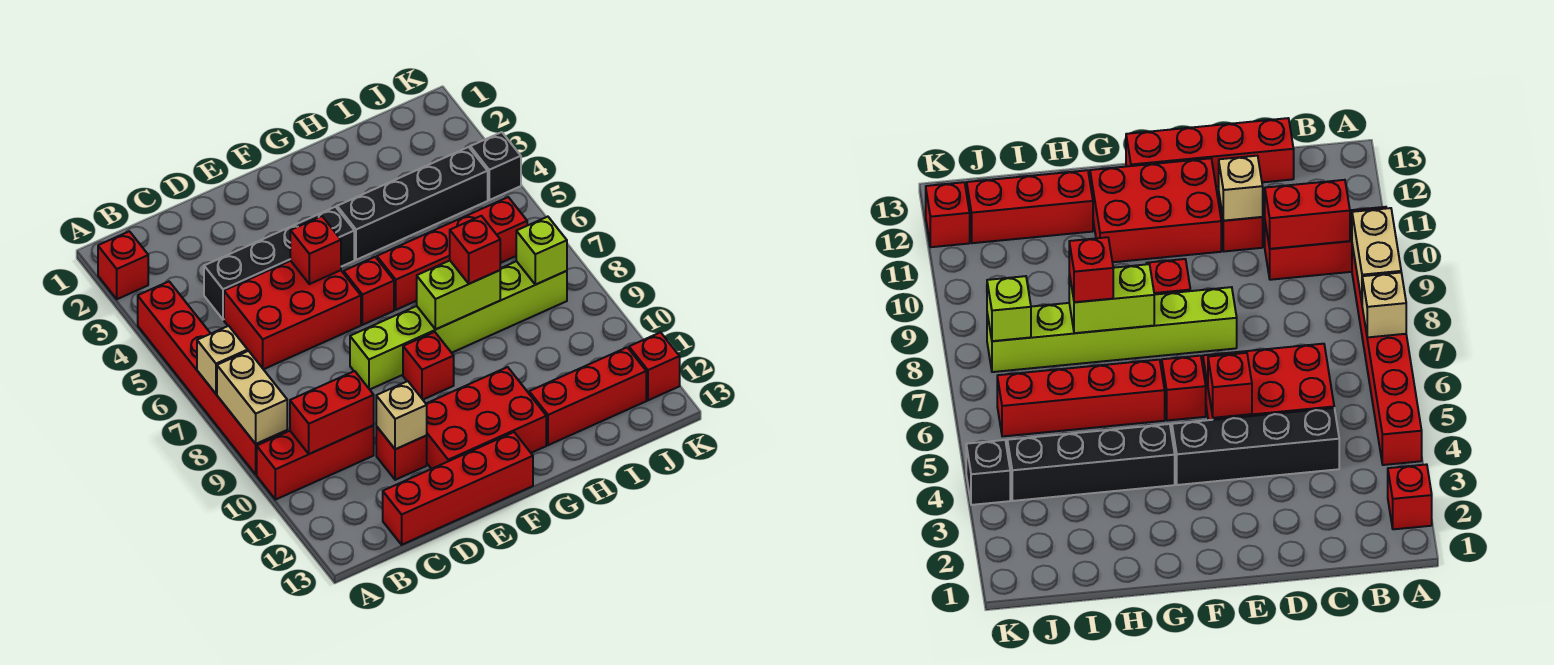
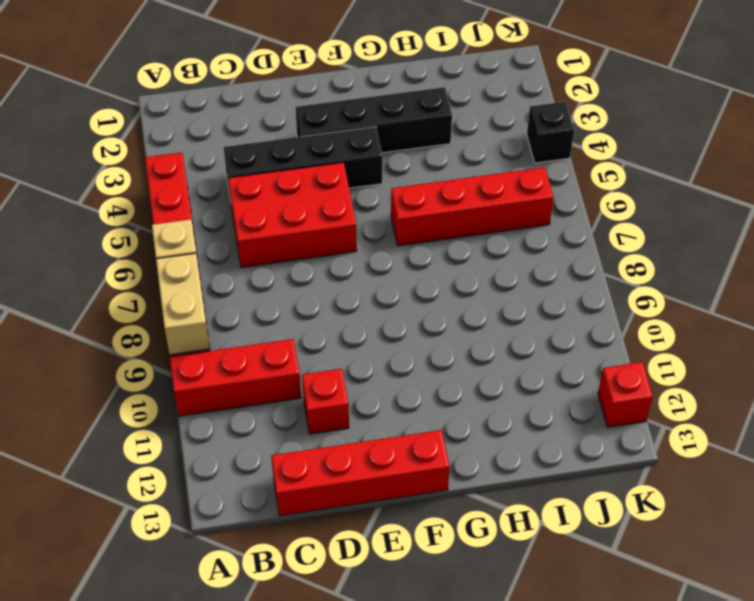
black 1x4 brick [295,87,452,153] -> black 1x4 brick moved to [337,147,488,260]
none -> red 1x1 brick [98,231,148,299]
none -> lime 1x6 brick [350,261,567,389]
none -> red 2x3 brick [426,367,546,469]

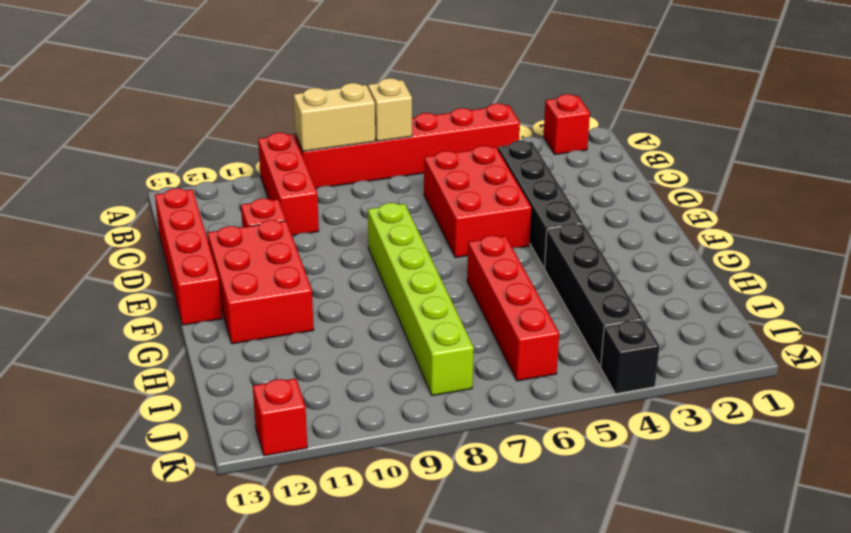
none -> red 1x1 brick [344,257,394,325]
none -> red 1x1 brick [403,332,454,399]
none -> red 1x3 brick [529,347,646,445]

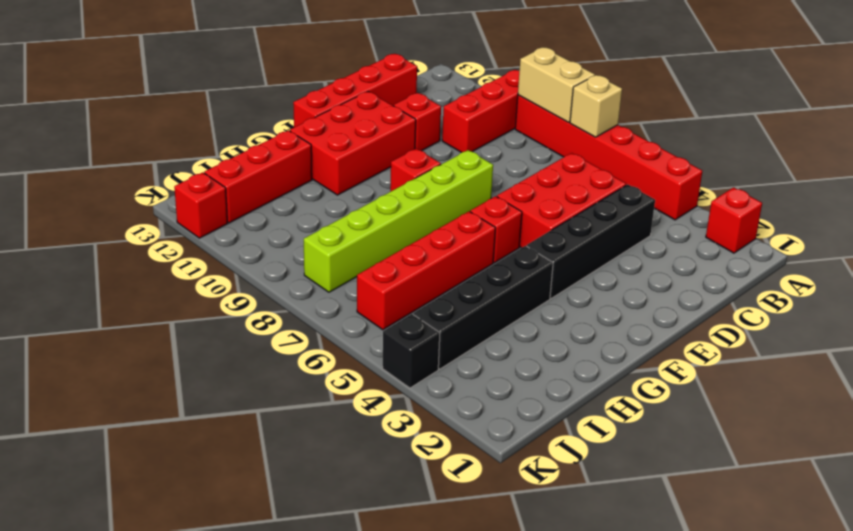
none -> red 1x2 brick [290,371,374,454]
none -> tan 1x1 brick [376,381,427,449]
none -> red 1x1 brick [290,216,341,284]

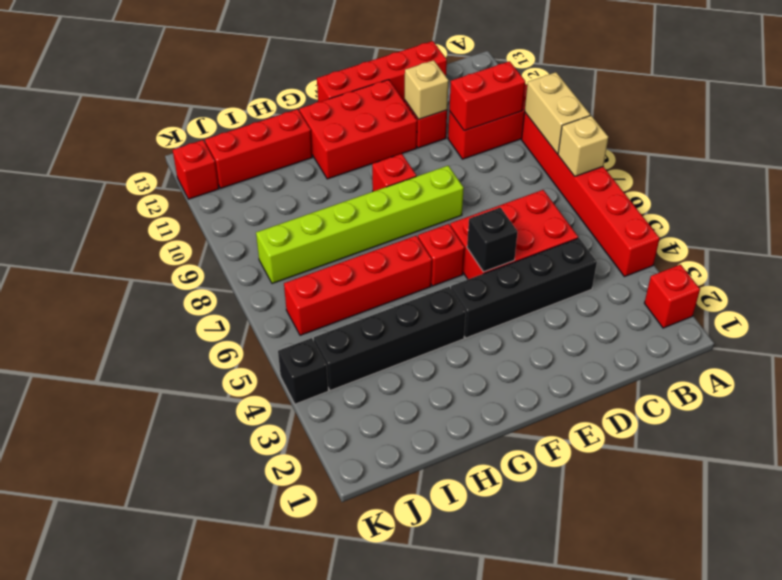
black 1x1 brick [467,207,517,272] -> red 1x1 brick [290,216,341,284]
none -> lime 1x2 brick [417,261,500,330]
none -> lime 1x1 brick [516,217,567,285]
none -> red 1x1 brick [450,216,500,284]

